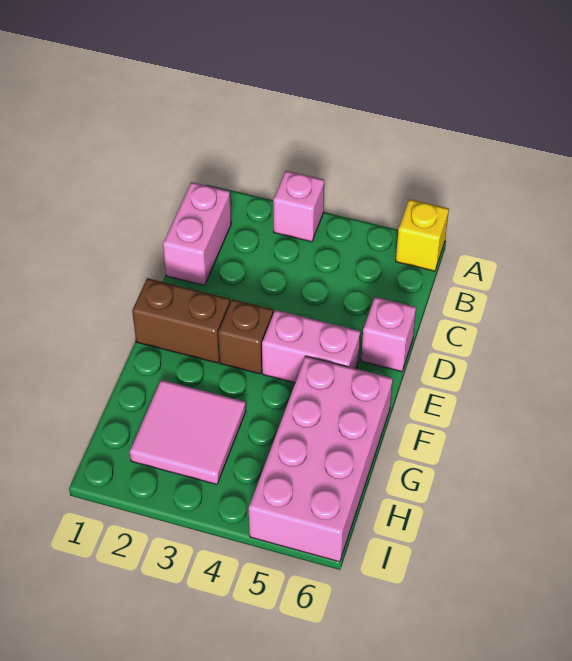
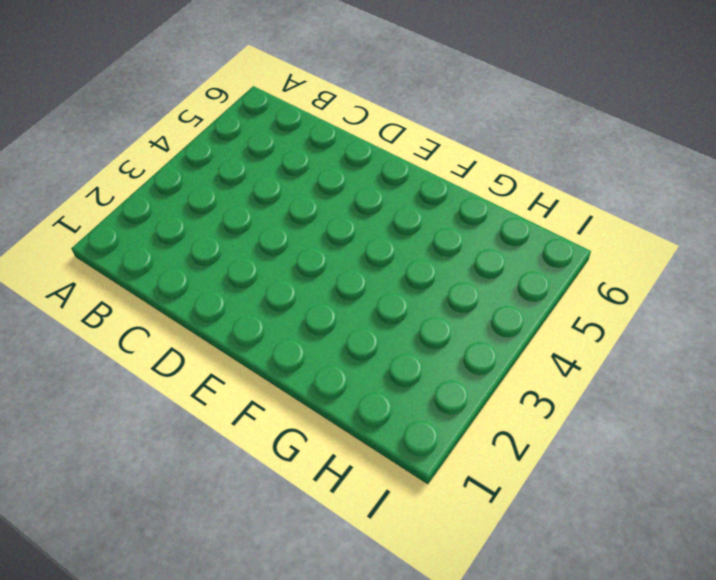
none -> pink 1x1 brick [273,171,324,242]
none -> yellow 1x1 brick [396,199,449,271]

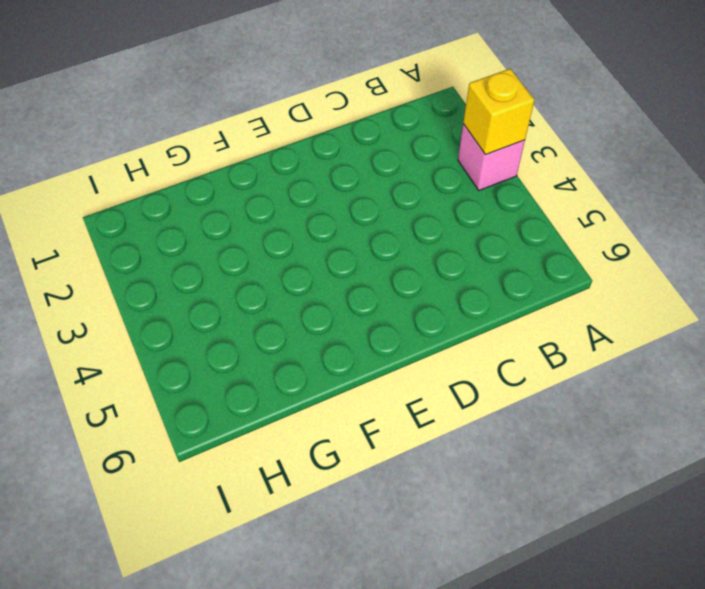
yellow 1x1 brick [463,69,534,154] -> yellow 1x1 brick moved to [396,199,449,271]
none -> pink 1x2 brick [163,182,231,285]
none -> pink 1x1 brick [361,297,416,372]

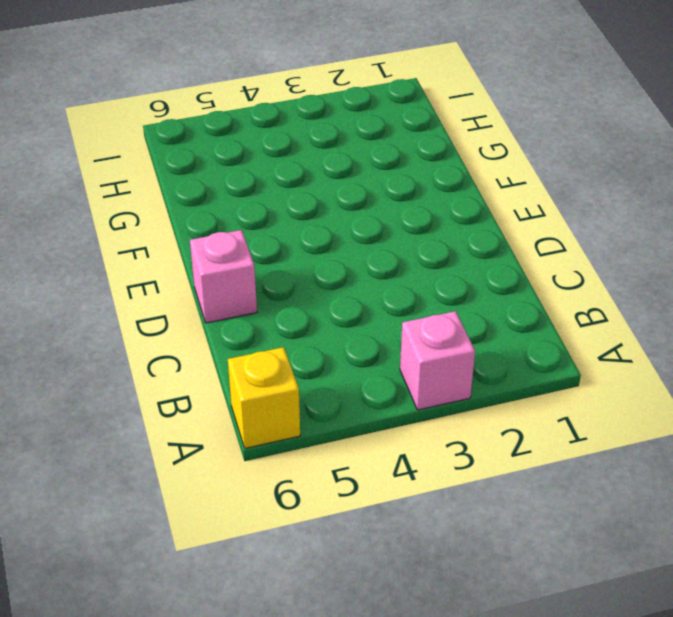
none -> pink 1x2 brick [163,182,231,285]
none -> brown 1x2 brick [132,278,230,363]

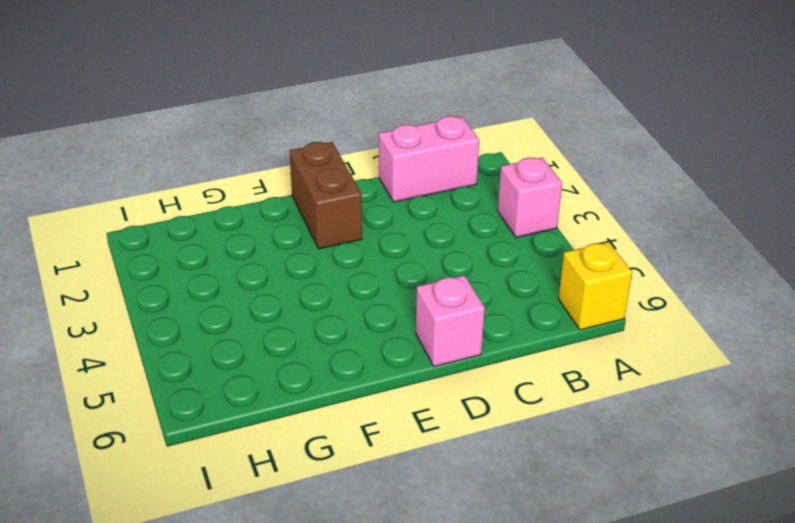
none -> brown 1x1 brick [218,299,273,374]
none -> pink 1x2 brick [262,310,360,383]

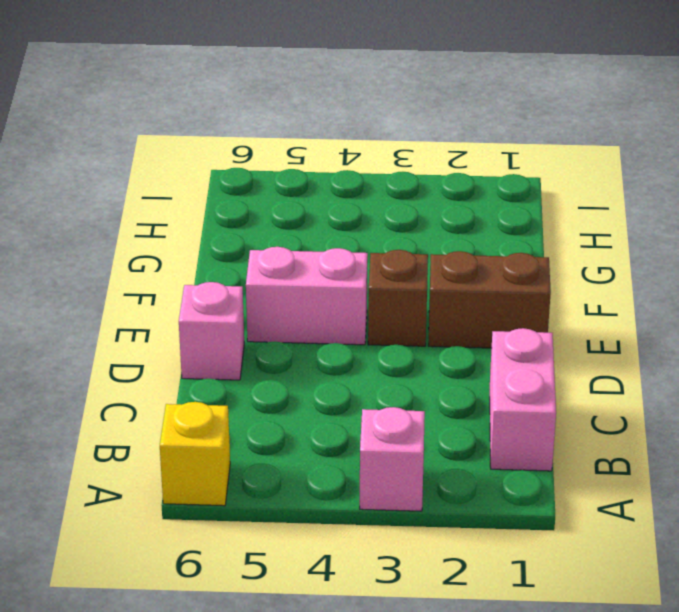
none -> pink 2x4 brick [249,356,393,562]
none -> pink 2x2 tile [130,380,246,484]

